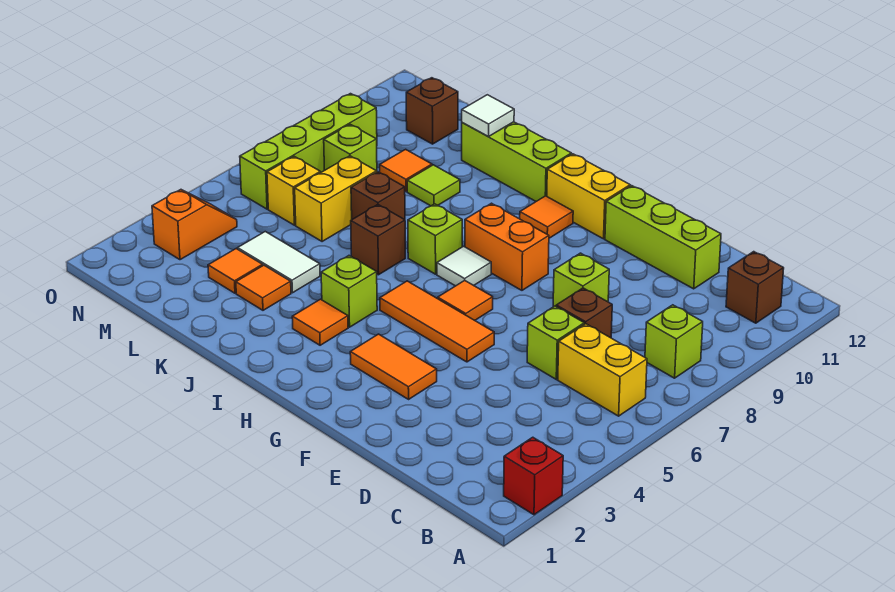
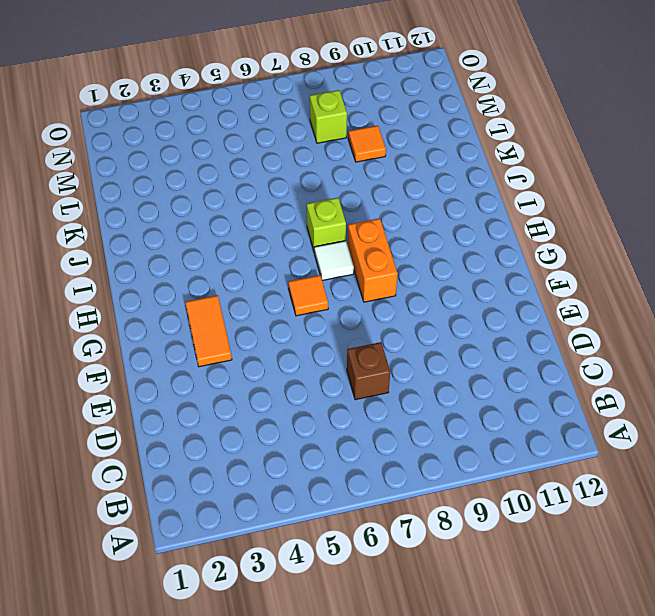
none -> red 1x1 brick [504,437,563,515]
none -> yellow 1x2 brick [558,324,647,416]
none -> lime 1x1 brick [645,305,703,378]
none -> brown 1x1 brick [726,252,784,323]

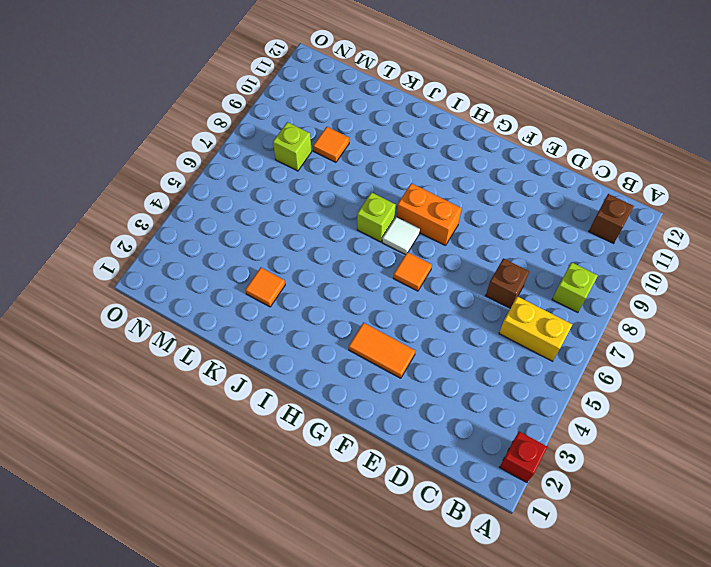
none -> lime 1x1 brick [527,306,584,379]
none -> lime 1x3 brick [605,186,721,289]
none -> lime 1x1 brick [553,253,609,307]
none -> orange 1x3 tile [380,281,494,362]

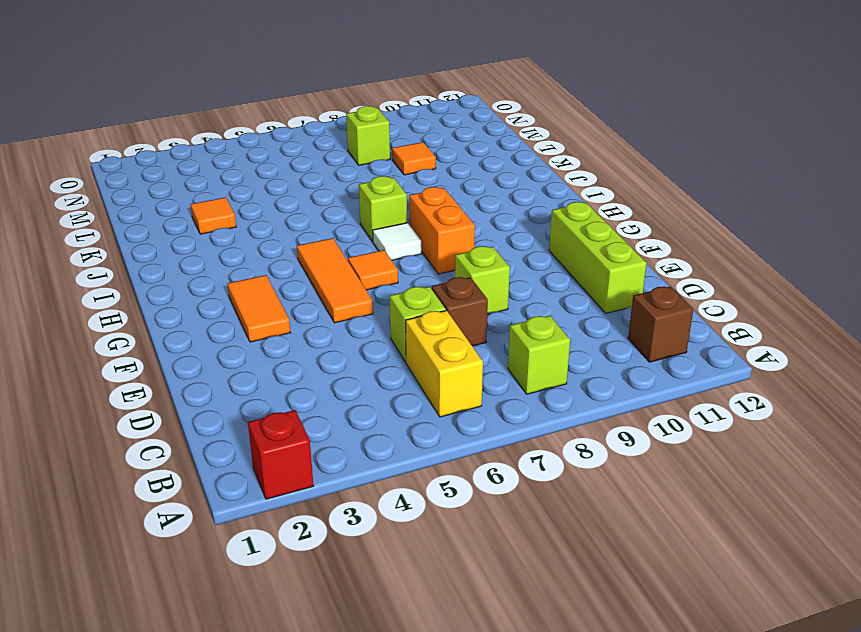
none -> yellow 1x2 brick [547,154,630,239]
none -> orange 1x1 tile [520,196,573,238]
none -> orange 1x1 tile [292,299,348,345]
none -> lime 1x1 brick [321,256,377,327]

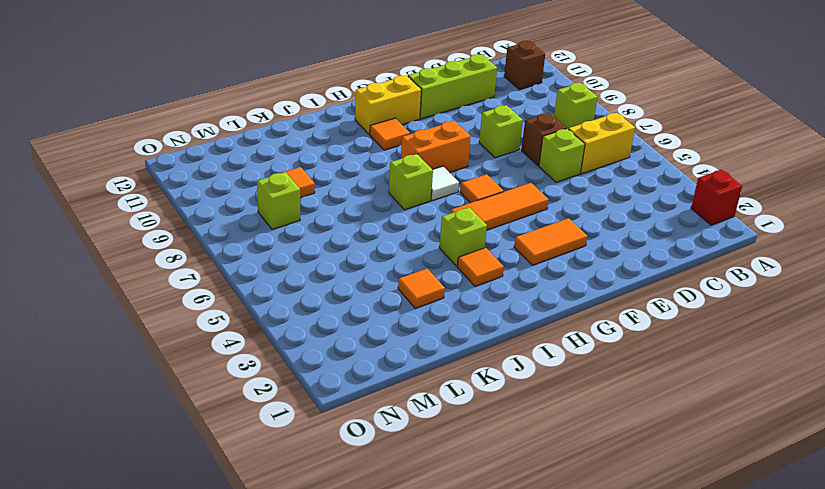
none -> lime 1x3 brick [462,122,571,201]
none -> brown 1x1 brick [351,205,405,275]
none -> white 1x2 tile [238,232,320,293]
none -> brown 1x1 brick [351,172,405,220]

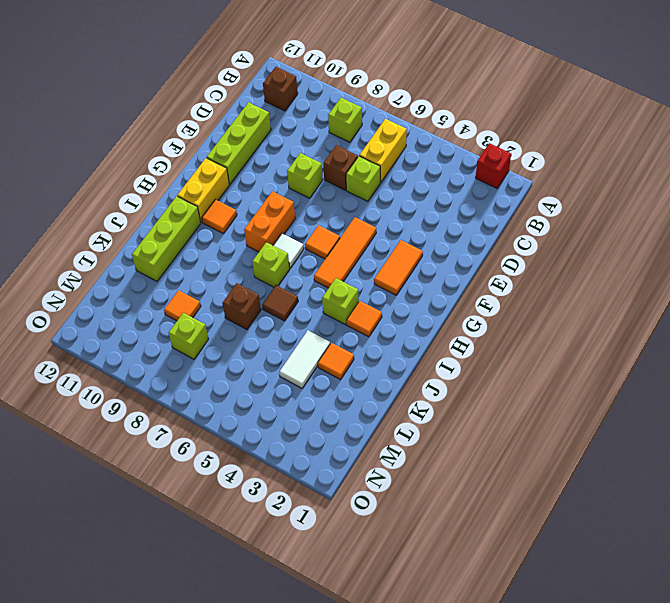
brown 1x1 tile [262,285,298,321] -> brown 1x1 brick [351,205,405,275]
none -> lime 1x1 tile [407,165,460,206]
none -> orange 1x1 tile [208,249,263,293]
none -> yellow 1x2 brick [295,156,377,242]
none -> yellow 1x1 brick [267,156,320,225]

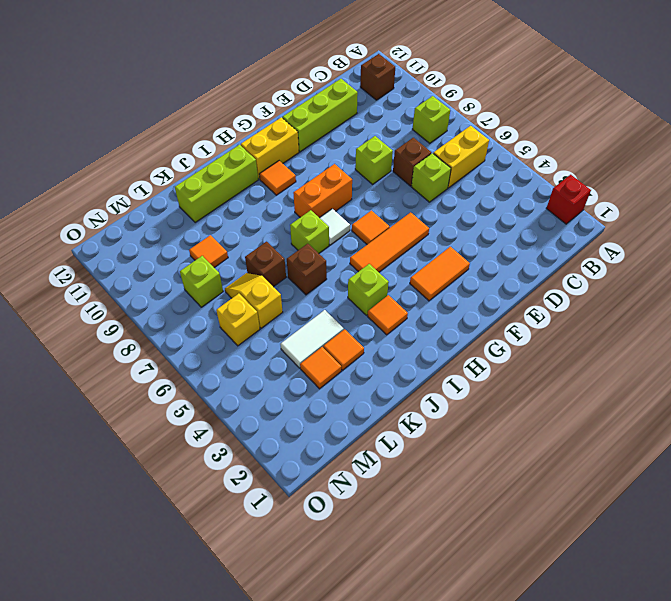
yellow 1x2 slope [225,273,283,328] -> yellow 1x2 brick [295,156,377,242]
none -> lime 1x1 tile [407,165,460,206]
none -> brown 1x1 brick [406,78,458,144]
none -> orange 1x2 slope [152,190,237,260]
none -> lime 1x4 brick [240,94,377,209]

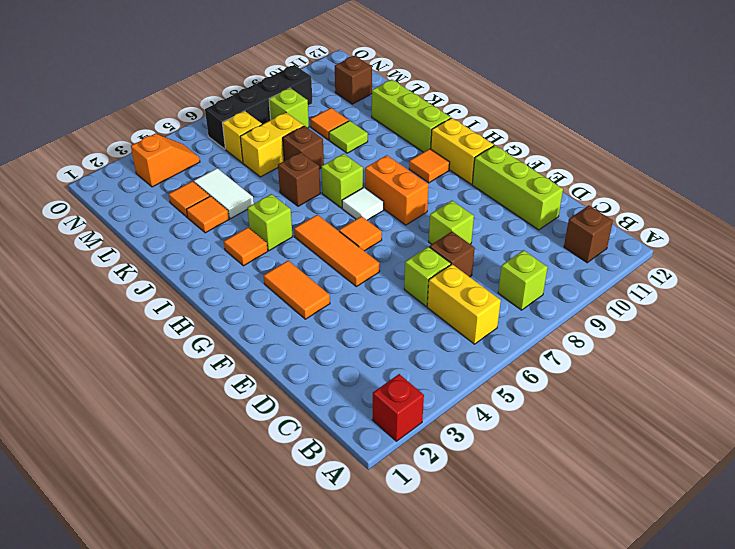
black 1x4 brick [205,65,312,149] -> lime 1x4 brick [240,94,377,209]
none -> white 1x1 tile [462,95,514,137]

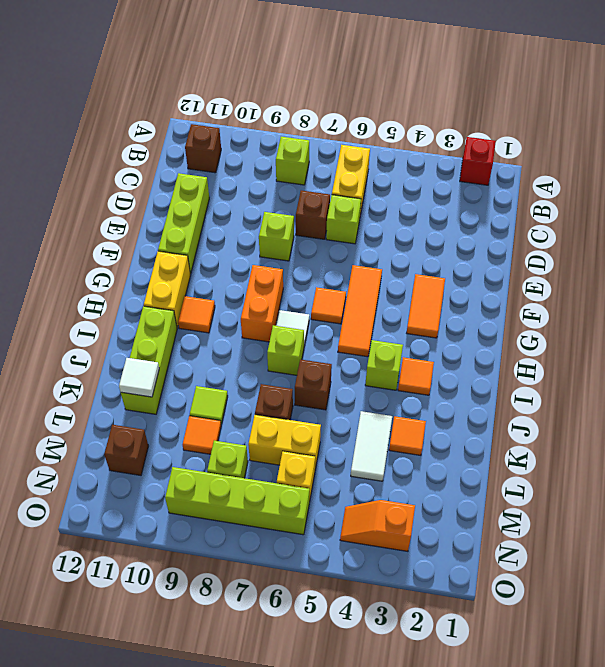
none -> orange 1x1 tile [208,249,263,293]

